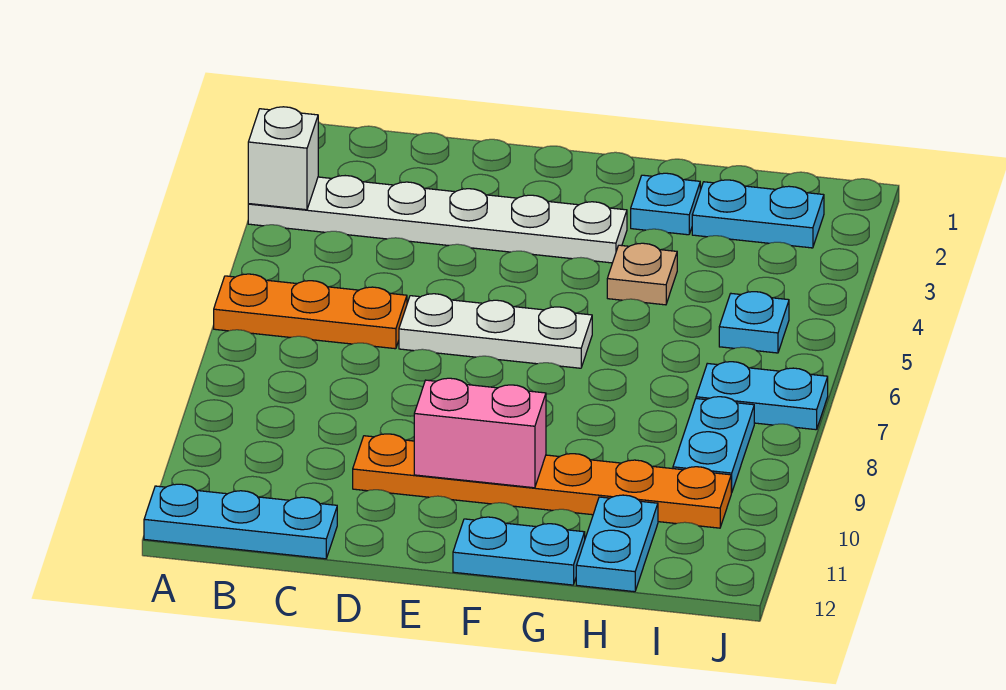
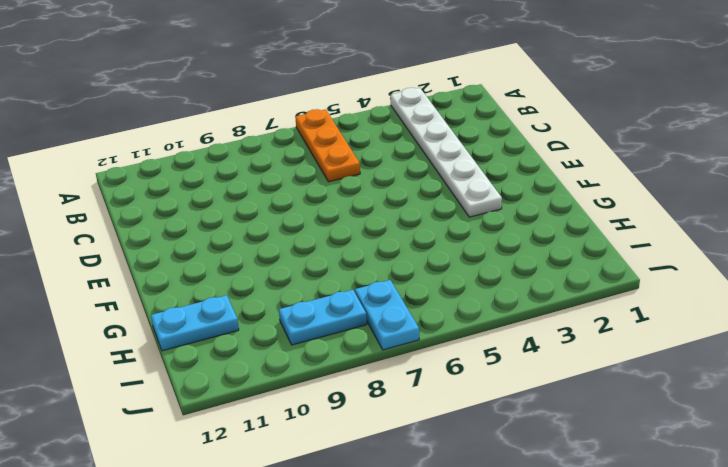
none -> cyan 1x3 plate [144,484,337,559]
none -> white 1x3 plate [399,294,592,368]
none -> orange 1x6 plate [353,434,731,528]

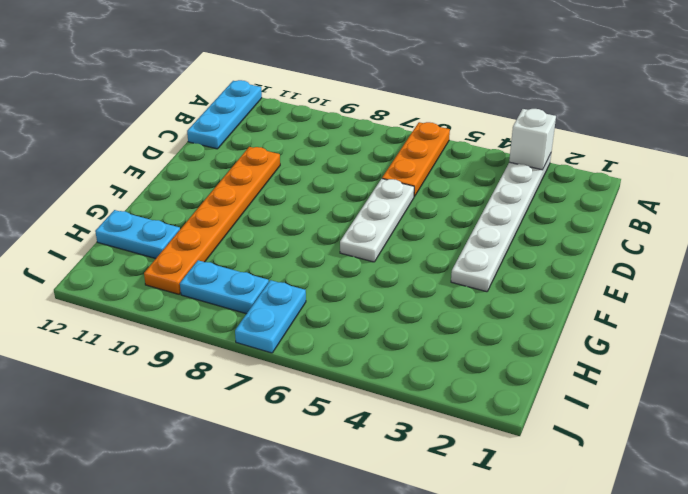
none -> cyan 1x2 plate [453,517,585,585]
none -> cyan 1x1 plate [631,173,700,235]
none -> tan 1x1 plate [607,243,677,305]

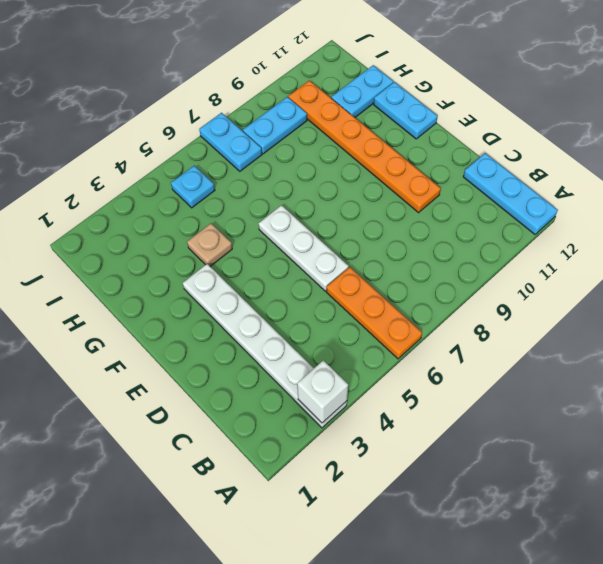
none -> cyan 1x1 plate [631,173,700,235]
none -> cyan 1x2 plate [692,180,824,248]
none -> pink 1x2 brick [414,378,546,488]

